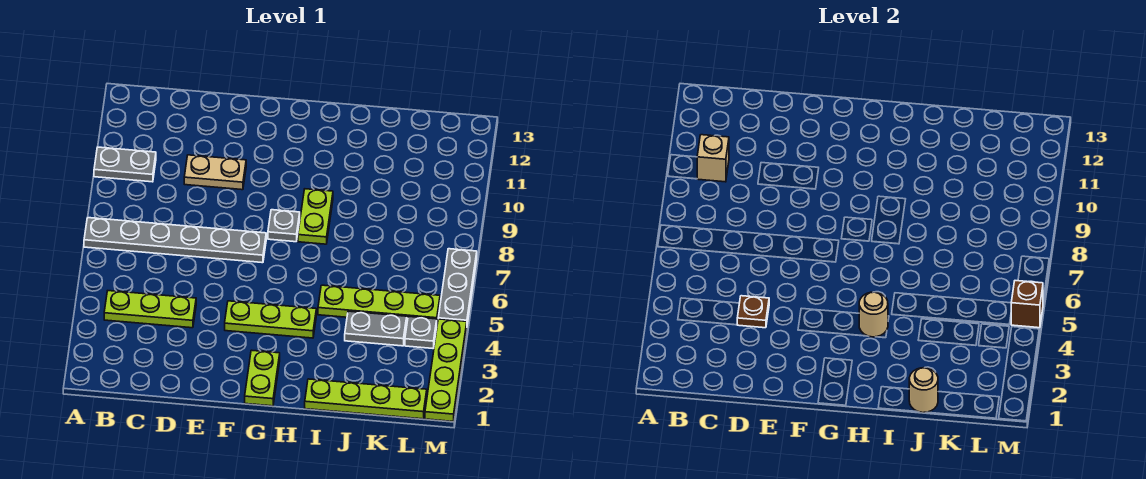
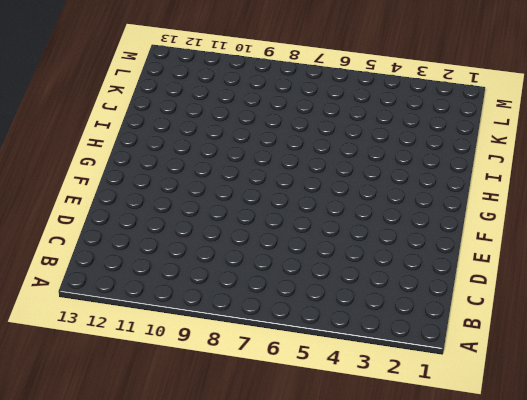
none -> grey 1x6 plate [84,218,266,263]
none -> grey 1x2 plate [94,147,156,182]
none -> lime 1x3 plate [104,291,196,328]

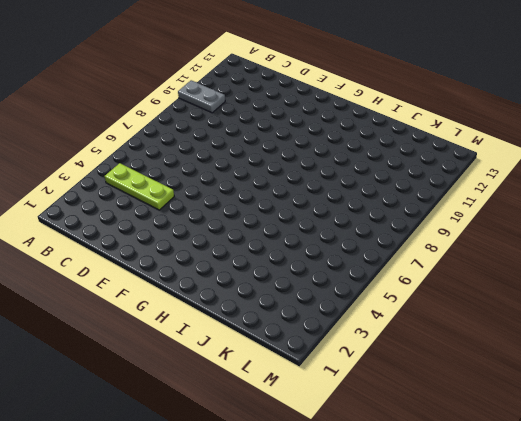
none -> grey 1x6 plate [84,218,266,263]
none -> tan 1x2 plate [184,155,246,190]
none -> lime 1x3 plate [225,301,316,338]

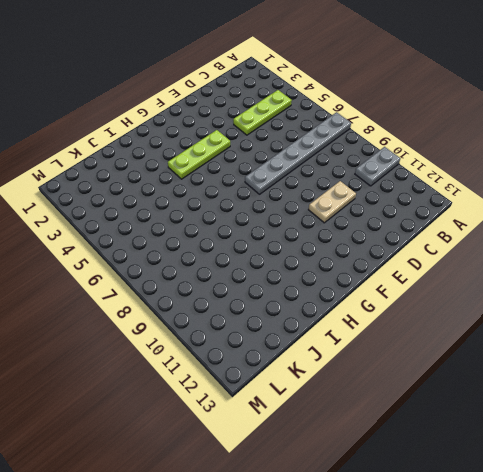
none -> lime 1x2 plate [245,350,280,406]
none -> grey 1x1 plate [268,210,300,242]
none -> lime 1x2 plate [298,189,333,244]

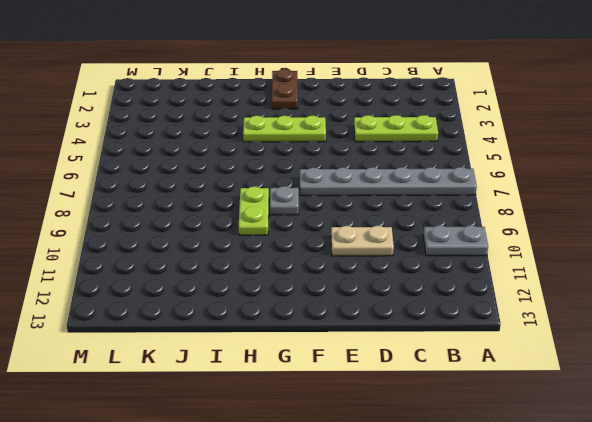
brown 1x2 plate [272,69,298,109] -> lime 1x2 plate [245,350,280,406]
none -> lime 1x4 plate [305,379,427,419]
none -> lime 1x4 plate [318,285,440,321]
none -> grey 1x2 plate [345,311,407,346]

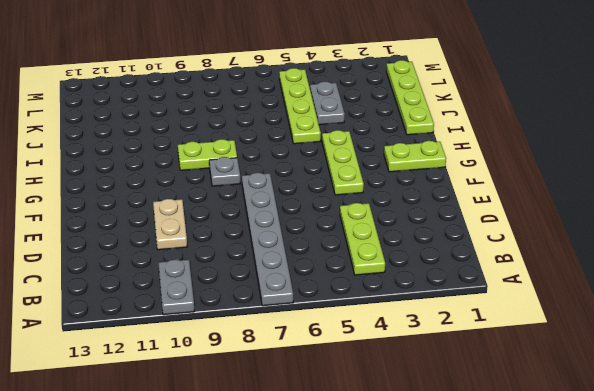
none -> grey 1x1 plate [405,316,437,348]
none -> lime 1x4 plate [425,319,467,421]
none -> grey 1x3 plate [438,249,477,324]

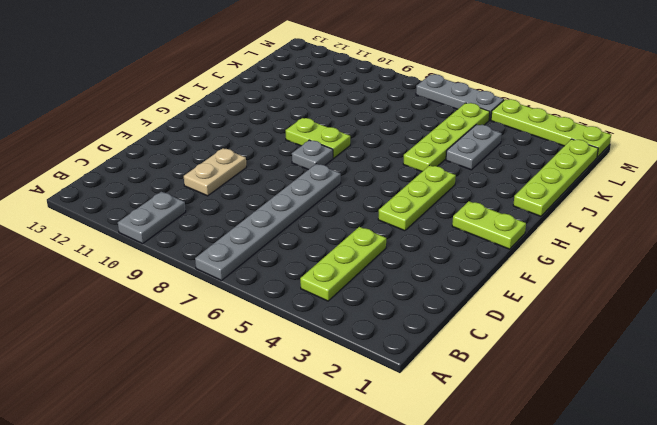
none -> grey 1x1 plate [405,316,437,348]
none -> tan 1x1 brick [697,135,729,182]
none -> brown 1x1 plate [737,296,769,328]

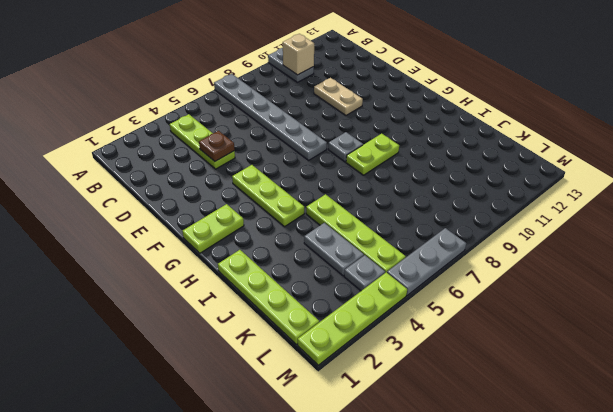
none -> tan 1x1 round brick [859,292,888,337]
none -> tan 1x1 round brick [909,368,938,413]
none -> brown 1x1 brick [1011,281,1043,328]

